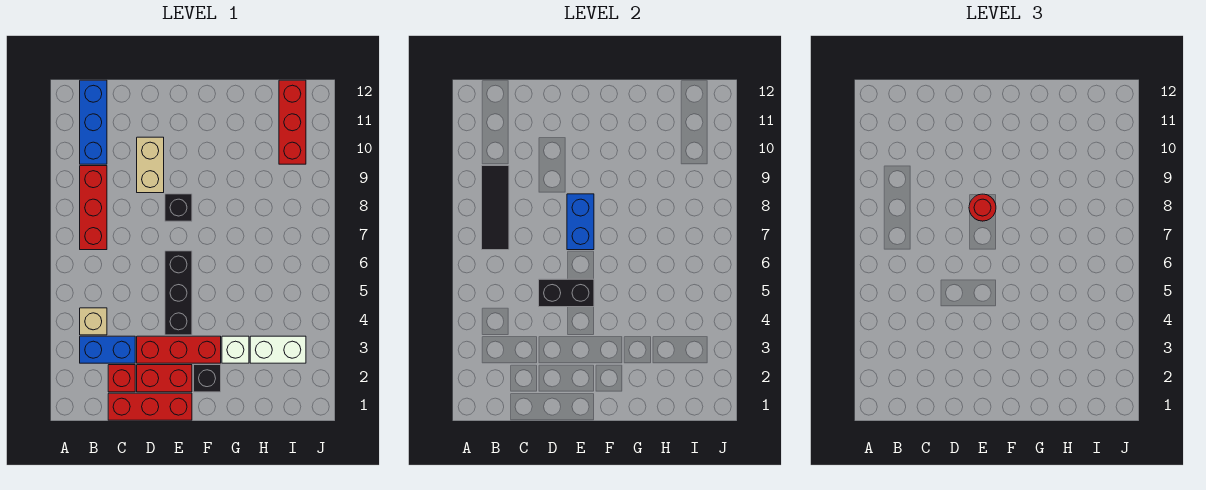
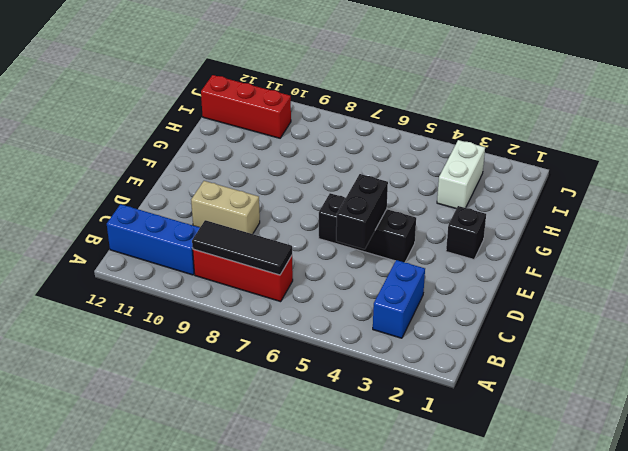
none -> tan 1x1 brick [80,308,107,335]
none -> red 1x3 brick [108,393,192,420]
none -> red 1x1 brick [108,365,135,392]

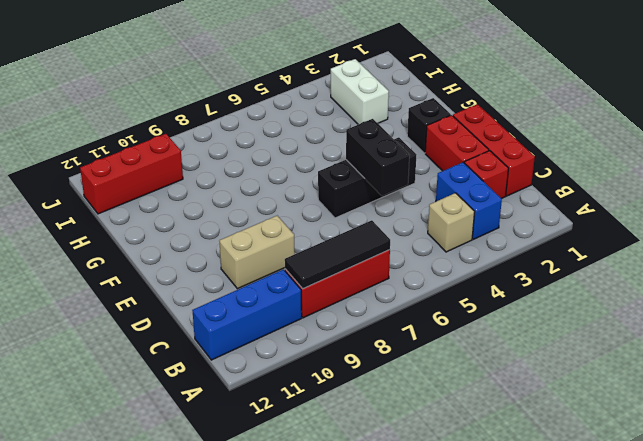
none -> red 1x3 brick [137,336,221,363]
none -> black 1x1 brick [165,194,192,221]
none -> white 1x1 brick [222,336,249,363]

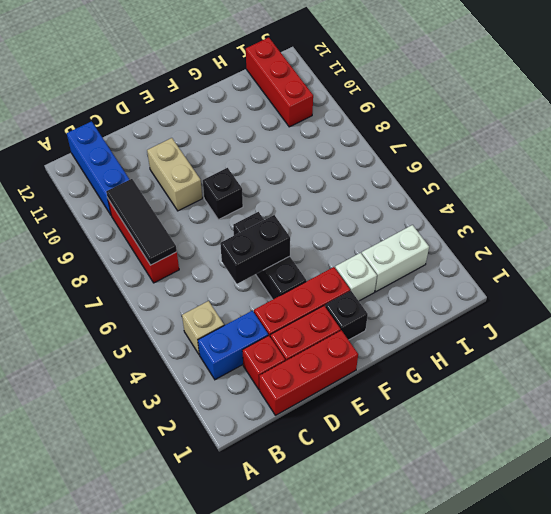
none -> blue 1x2 brick [567,194,594,250]
none -> red 1x1 round brick [969,194,996,221]

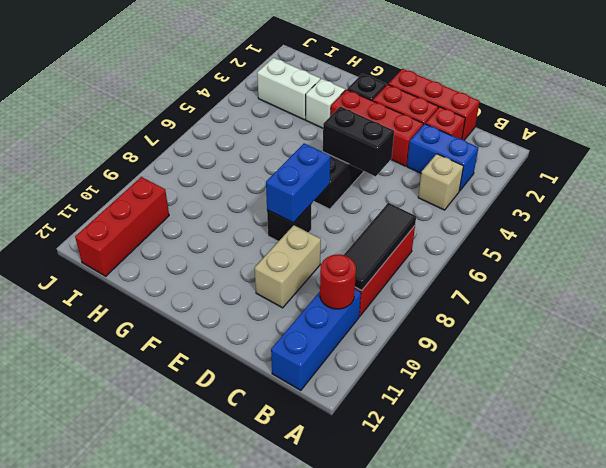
red 1x1 round brick [320,254,356,309] -> red 1x1 round brick moved to [969,194,996,221]

